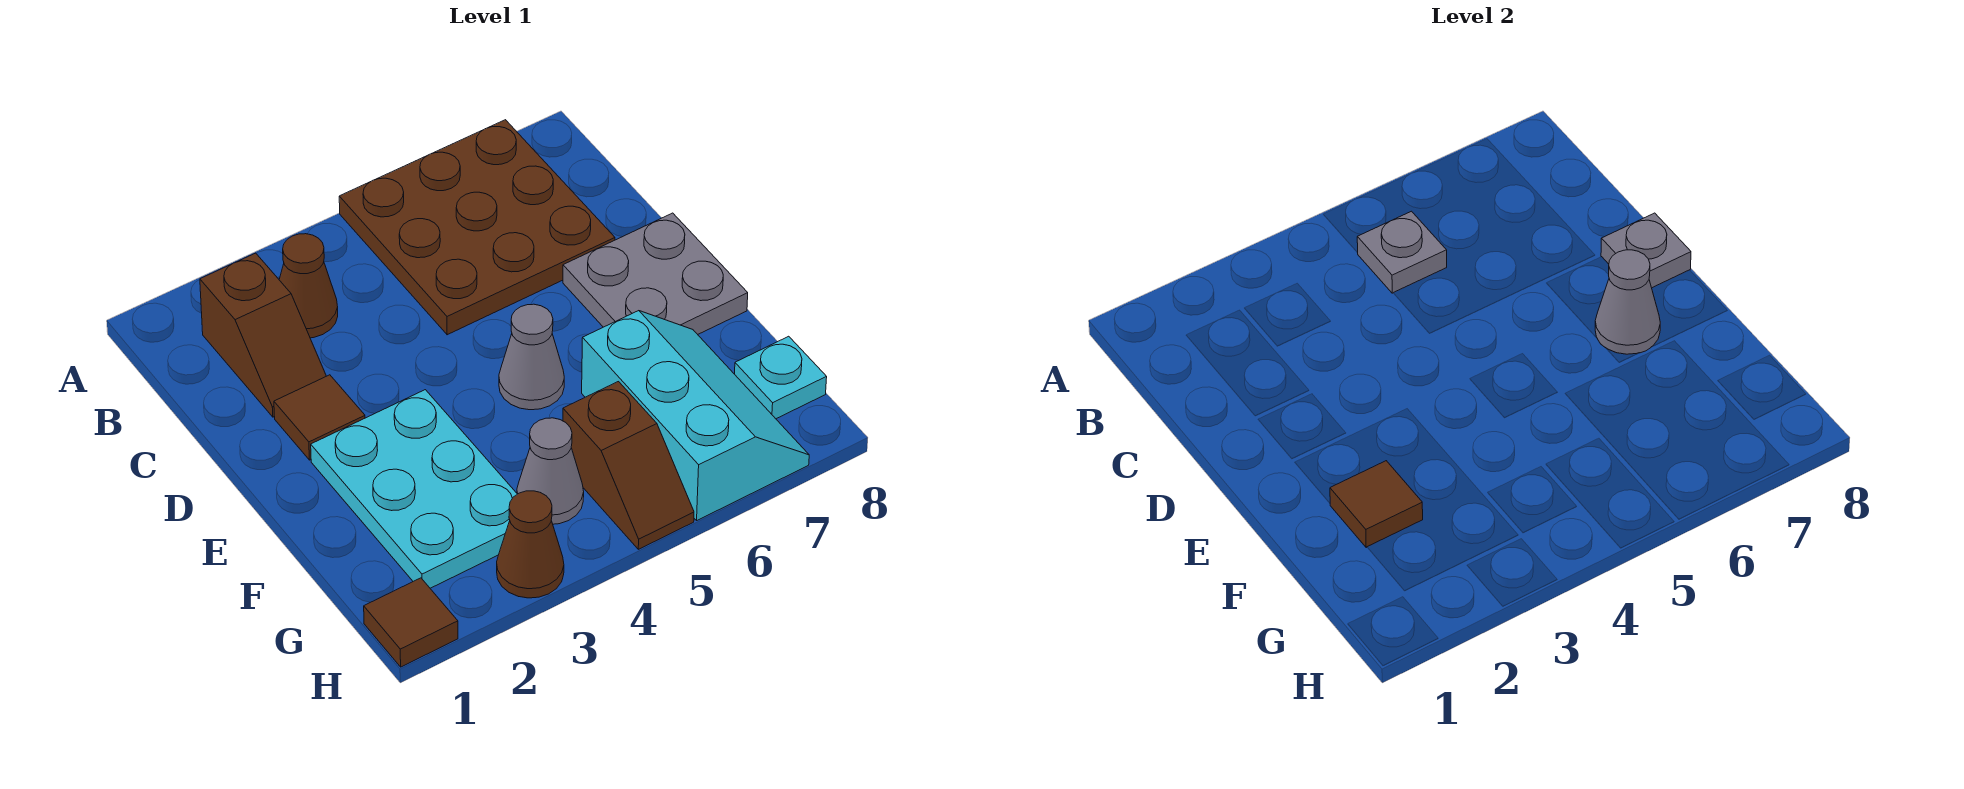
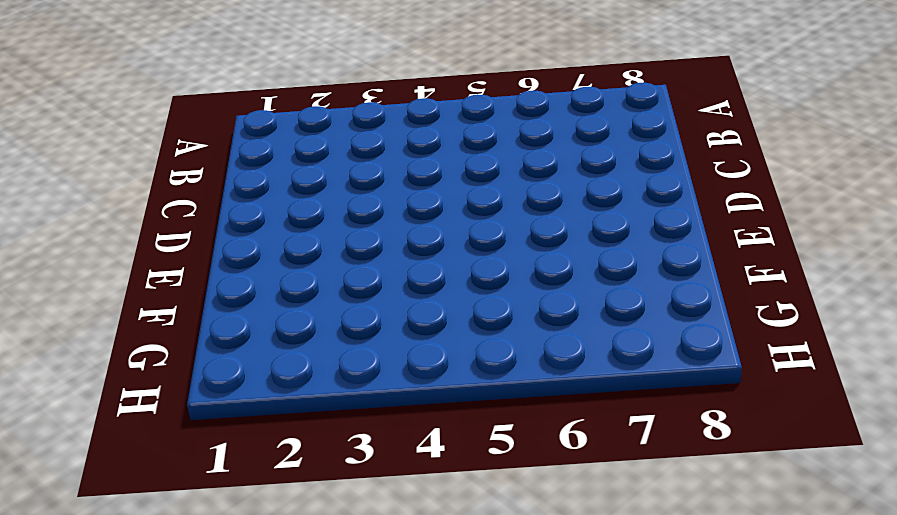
none -> brown 3x3 plate [339,120,615,335]
none -> brown 1x2 slope [200,253,326,417]
none -> brown 1x1 cone [279,234,338,338]

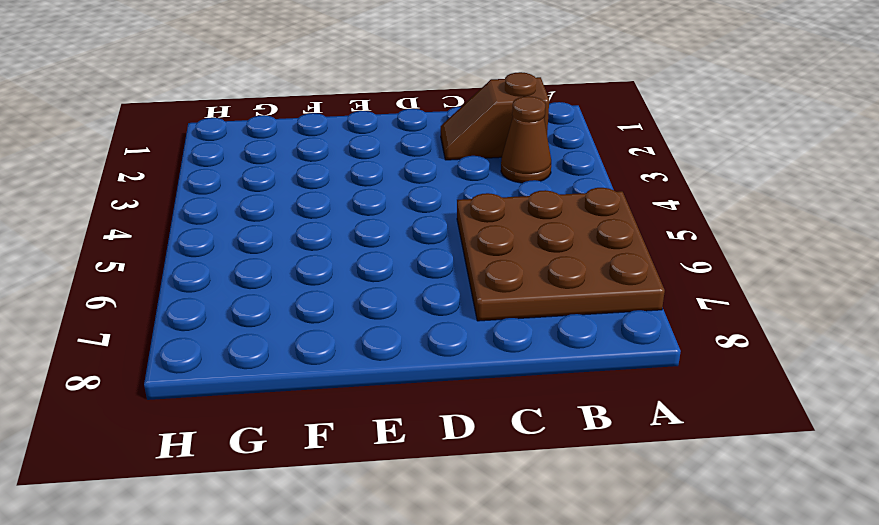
none -> brown 1x1 tile [274,375,365,460]
none -> grey 2x2 plate [563,213,748,334]
none -> cyan 2x3 plate [311,390,517,588]

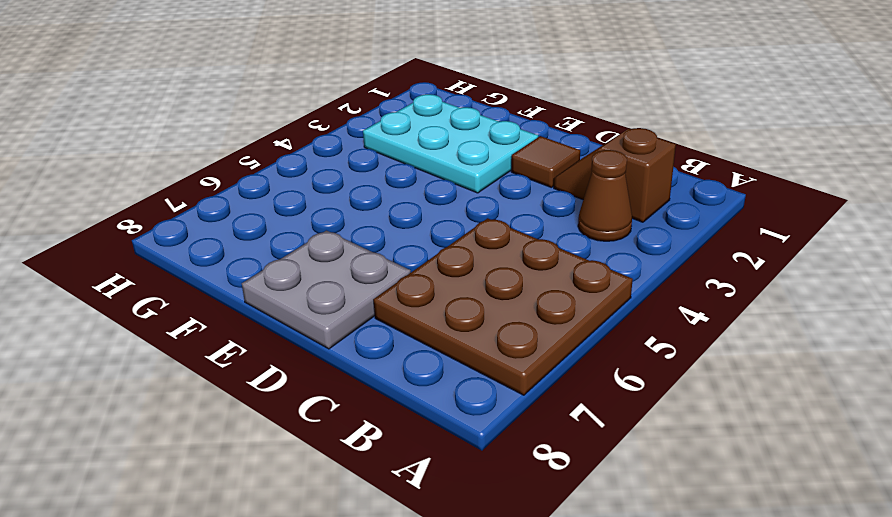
none -> grey 1x1 cone [499,304,564,410]
none -> cyan 2x3 slope [582,311,809,520]
none -> grey 1x1 cone [517,418,584,524]

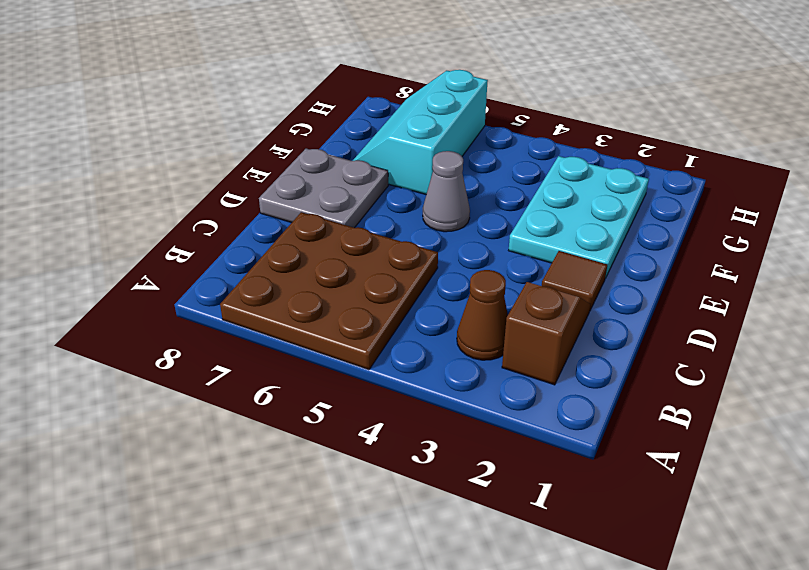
none -> grey 1x1 cone [517,418,584,524]
none -> brown 1x2 slope [563,382,694,549]
none -> cyan 1x1 plate [735,336,827,419]

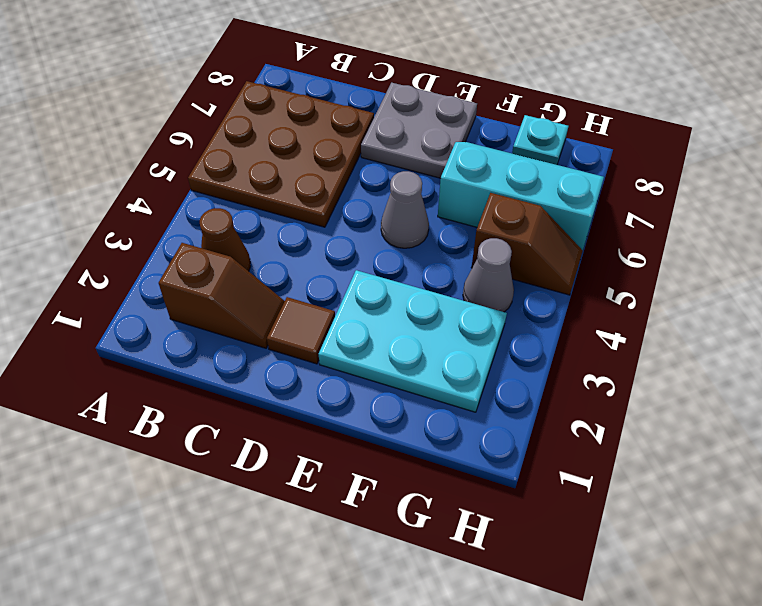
none -> brown 1x1 tile [364,578,458,667]
none -> brown 1x1 cone [497,491,564,598]
none -> grey 1x1 plate [1357,211,1447,293]

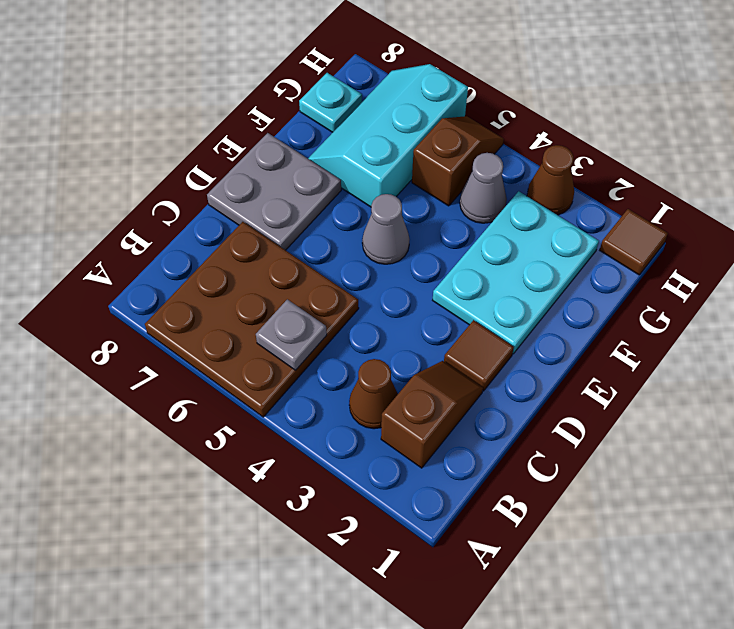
none -> grey 1x1 plate [1601,213,1691,288]
none -> grey 1x1 cone [1595,250,1660,354]
none -> brown 1x1 tile [1330,461,1423,547]

